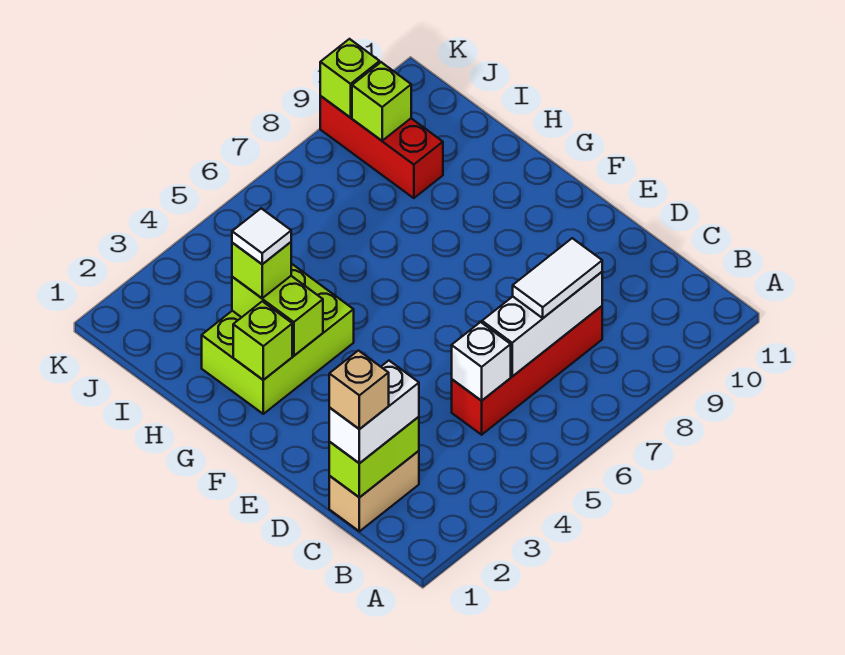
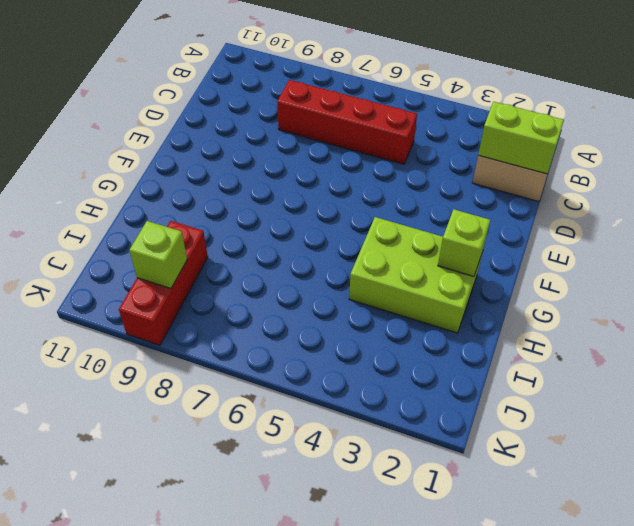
none -> white 1x1 brick [452,322,511,401]
none -> white 1x3 brick [482,272,602,376]
none -> lime 1x2 brick [232,276,323,356]

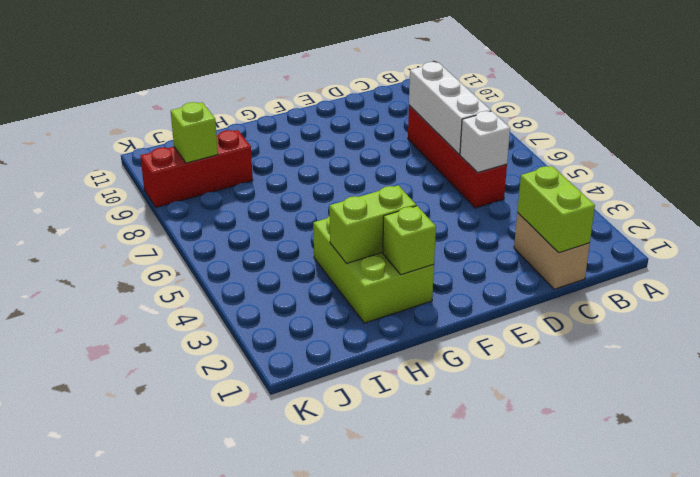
none -> lime 1x1 brick [320,39,380,117]
none -> white 1x2 brick [329,361,419,463]
none -> white 1x2 tile [513,238,602,318]

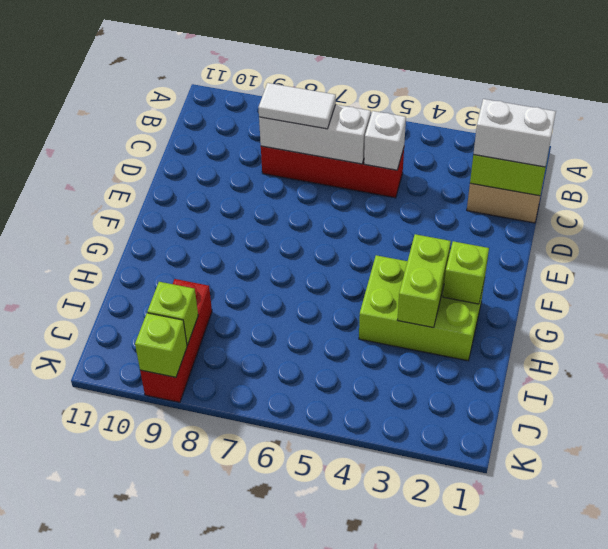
none -> lime 1x1 brick [232,242,291,298]
none -> tan 1x1 brick [329,351,389,429]
none -> white 1x1 tile [232,208,291,264]

